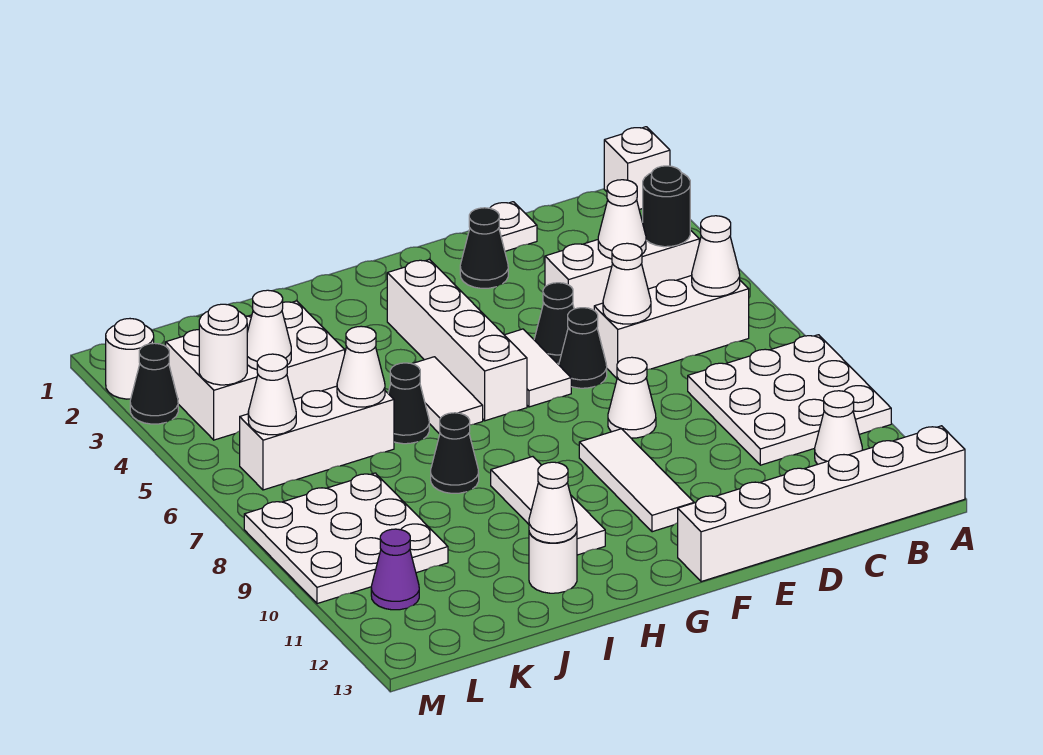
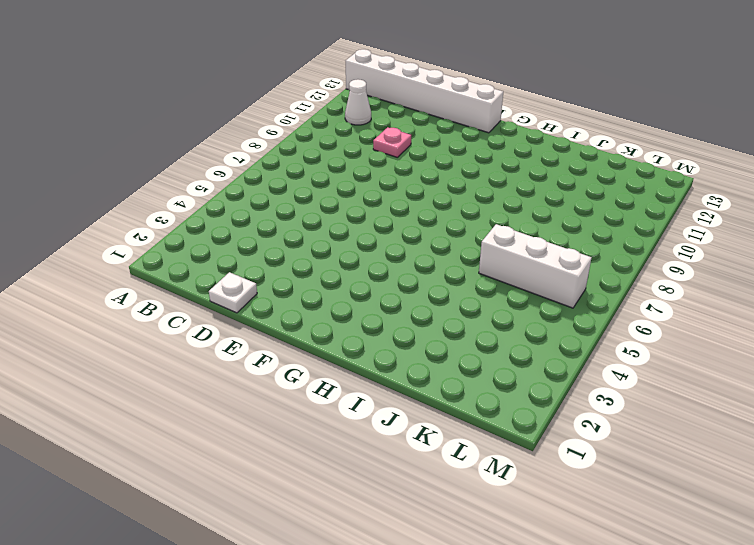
pink 1x1 plate [373,127,411,157] -> none
none -> white 1x1 brick [604,127,670,209]
none -> white 3x3 plate [688,335,891,465]
none -> white 1x3 brick [545,230,699,310]
none -> white 1x3 brick [594,276,749,378]

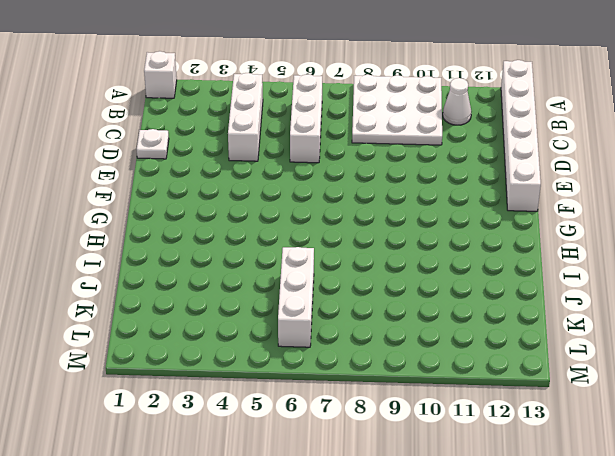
none -> black 1x1 cone [460,208,508,288]
none -> black 1x1 cone [534,283,574,363]
none -> black 1x1 cone [559,308,607,388]
none -> white 1x1 cone [608,357,656,438]

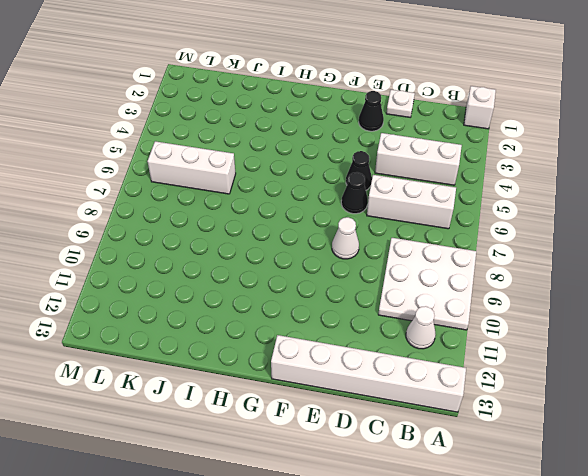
none -> white 1x2 tile [505,329,571,407]
none -> white 1x3 tile [579,429,694,532]
none -> white 1x4 brick [387,260,527,421]
none -> white 1x2 tile [412,357,483,434]

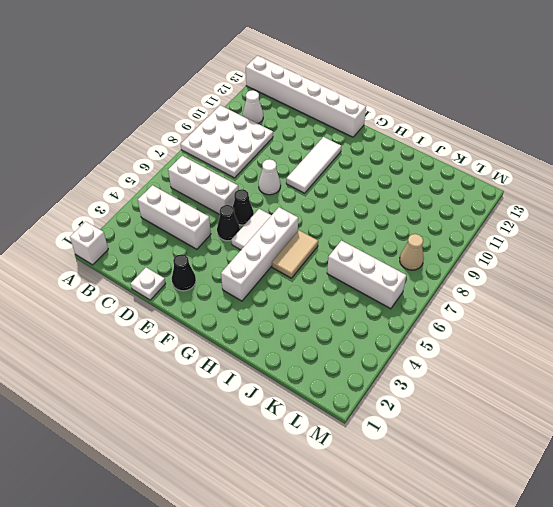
tan 1x2 tile [272,230,318,278] -> white 1x2 tile [412,357,483,434]
tan 1x1 cone [400,234,424,270] -> white 3x3 plate [244,473,448,604]
none -> white 1x3 tile [491,457,605,555]
none -> black 1x1 cone [388,363,429,444]
none -> black 1x1 cone [431,413,479,493]
none -> white 1x1 round brick [529,532,577,593]

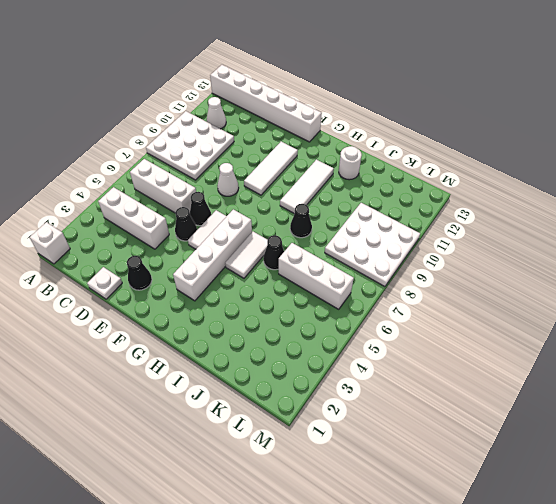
none -> white 2x3 brick [166,301,345,440]
none -> purple 1x1 cone [371,529,419,610]
none -> white 1x1 round brick [106,319,154,399]
none -> black 1x1 cone [130,343,178,424]

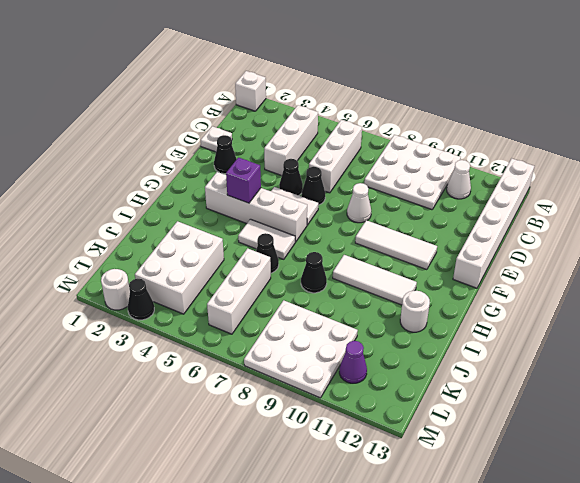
purple 1x1 brick [226,158,261,203] -> none
none -> black 1x1 round brick [643,166,690,247]
none -> white 1x1 cone [692,216,740,296]
none -> white 1x1 cone [598,180,646,259]
none -> white 1x1 cone [603,243,651,324]

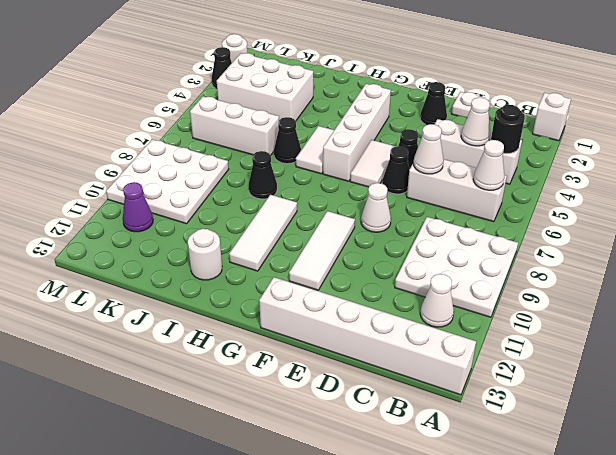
none -> white 1x1 cone [529,462,577,543]
none -> white 1x1 cone [337,326,385,407]
none -> white 1x1 cone [247,290,291,370]
none -> white 1x1 round brick [199,304,247,385]

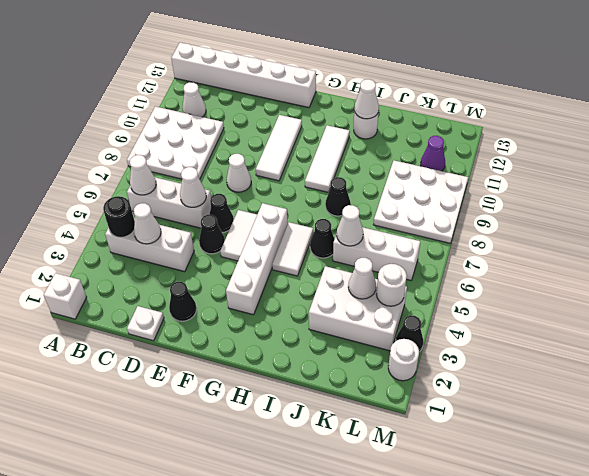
none -> white 1x1 cone [248,354,296,435]

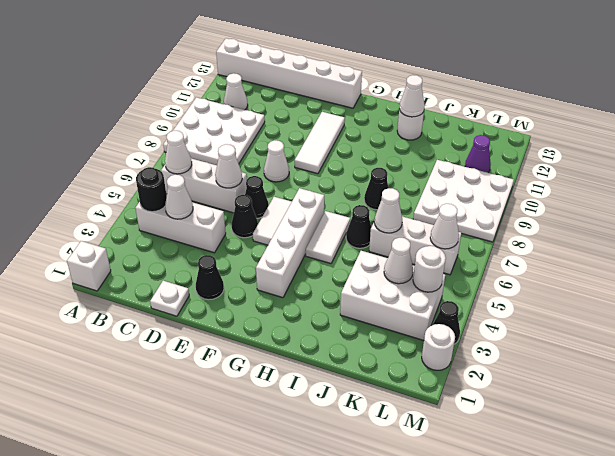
none -> white 1x3 tile [491,457,605,555]

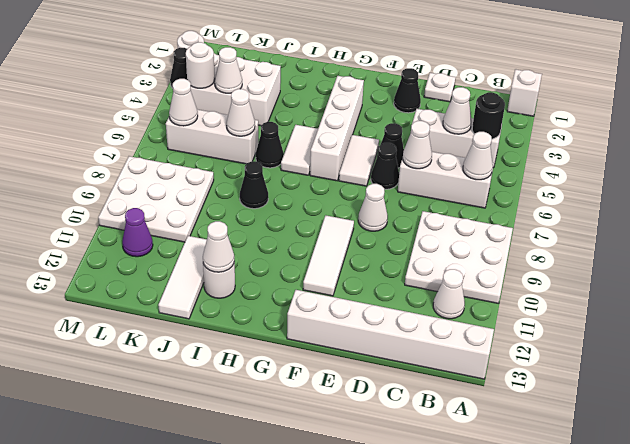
white 1x3 tile [158,236,207,319] -> white 1x3 tile moved to [491,457,605,555]

